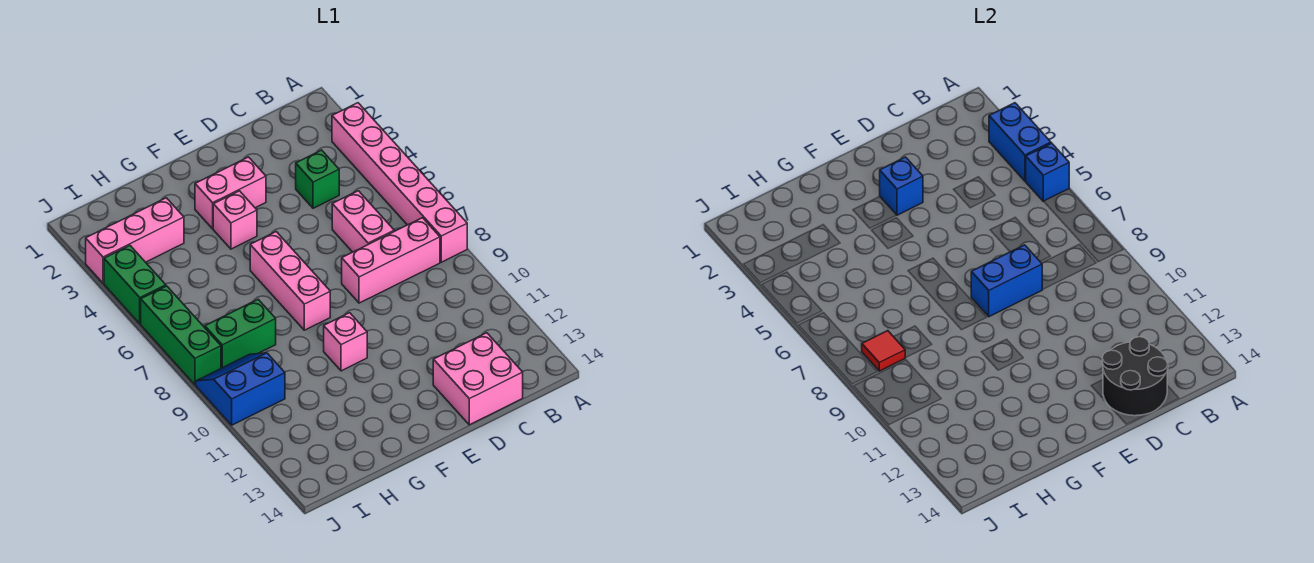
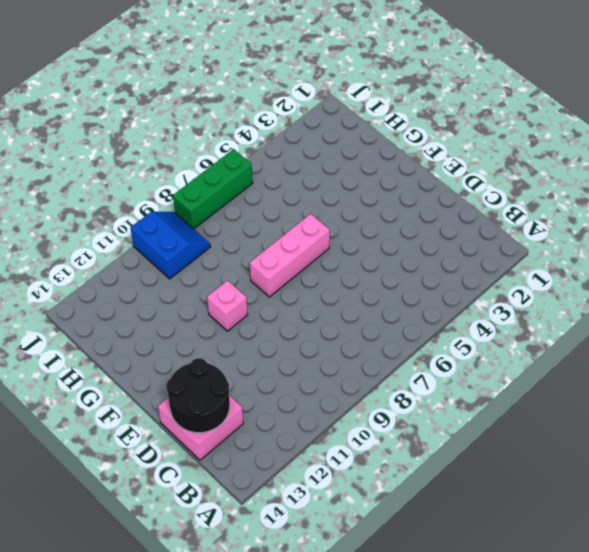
none -> pink 1x6 brick [332,103,467,262]
none -> pink 1x3 brick [342,218,440,303]
none -> green 1x1 brick [296,150,339,208]

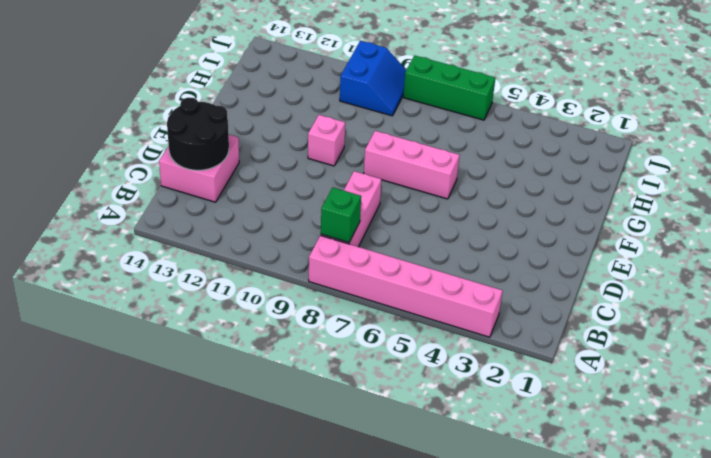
green 1x1 brick [321,188,361,242] -> green 1x1 brick moved to [296,150,339,208]
none -> pink 1x2 brick [332,191,394,252]
none -> pink 1x2 brick [195,157,266,229]
none -> pink 1x1 brick [213,191,257,249]

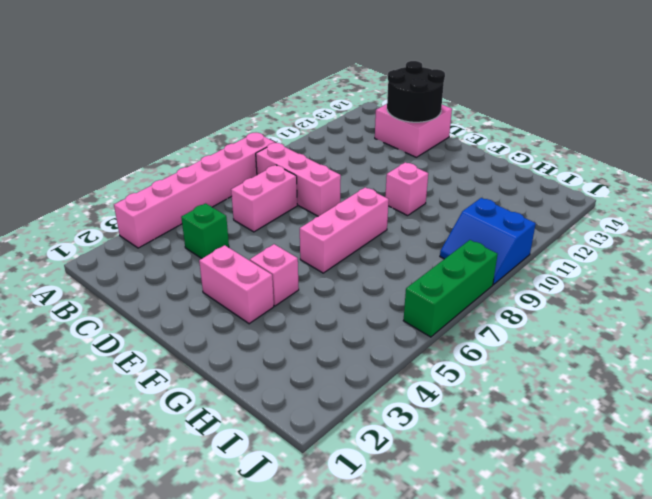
none -> pink 1x3 brick [86,198,184,283]
none -> green 1x2 brick [205,299,276,368]
none -> green 1x2 brick [104,245,166,324]

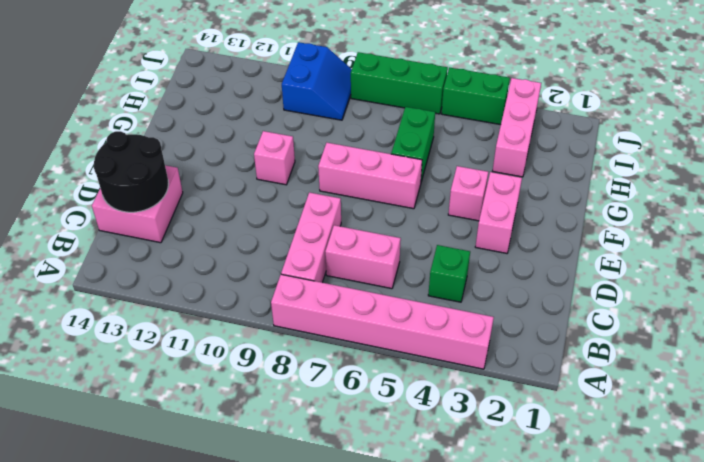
green 1x2 brick [391,107,435,182] -> green 1x2 brick moved to [205,299,276,368]
none -> blue 1x2 brick [989,103,1051,181]
none -> blue 1x1 brick [1026,143,1069,201]
none -> blue 1x2 brick [971,245,1042,317]

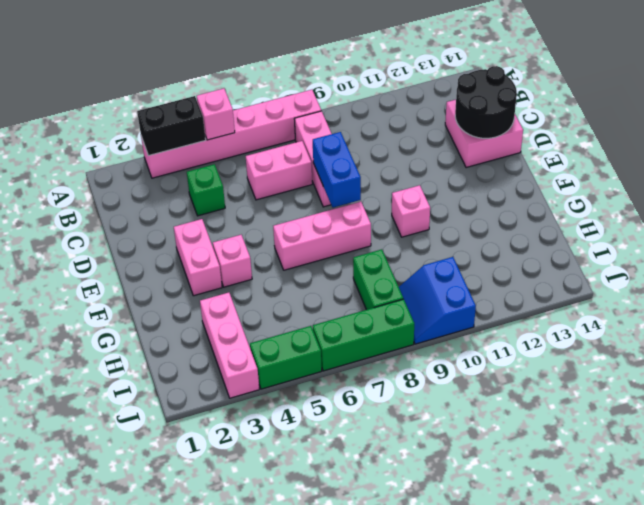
black 1x2 brick [137,96,206,156] -> blue 1x2 brick [989,103,1051,181]
pink 1x1 brick [197,88,235,140] -> blue 1x1 brick [1026,143,1069,201]
none -> blue 1x1 brick [880,157,923,215]
none -> red 1x1 tile [862,331,905,371]

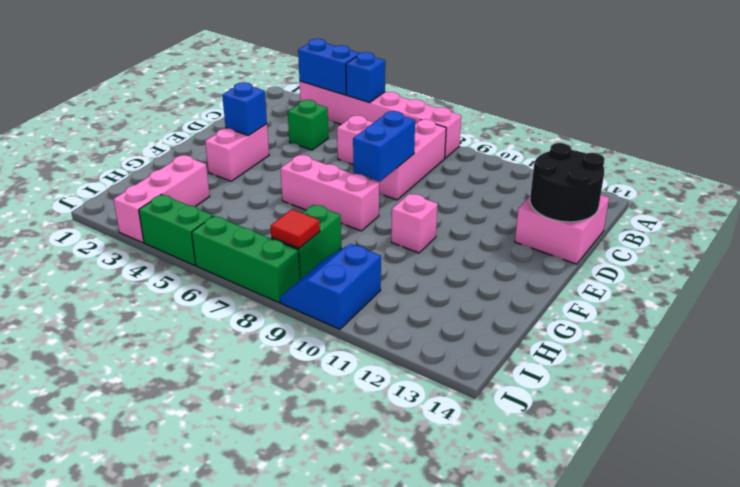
none -> pink 1x1 brick [213,191,257,249]

